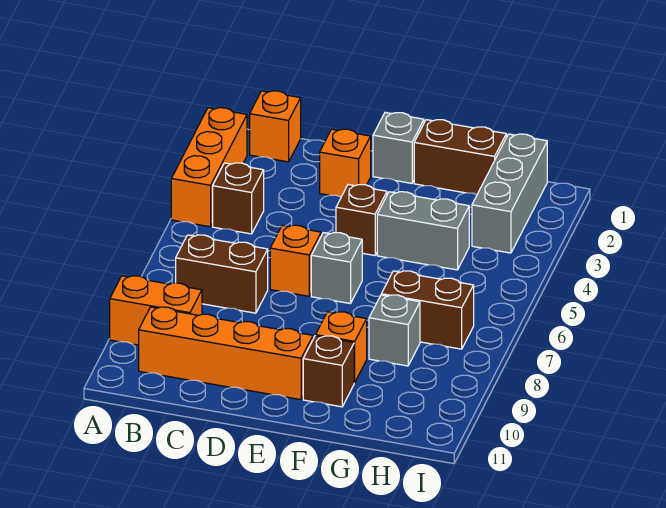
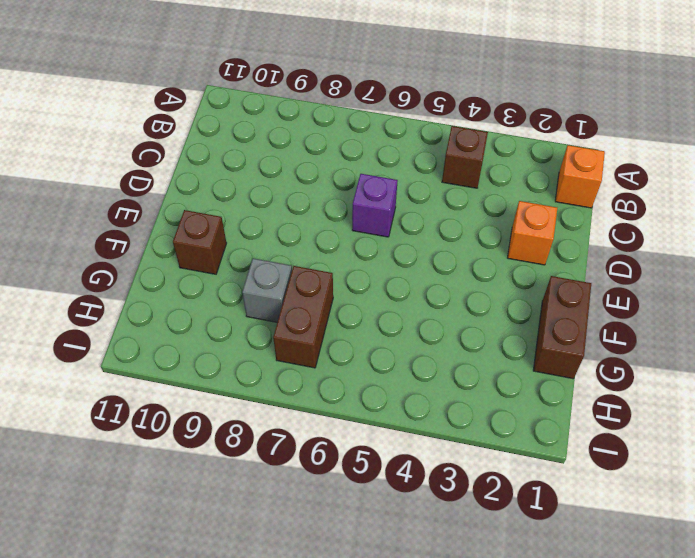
purple 1x1 brick [352,174,398,237] -> orange 1x1 brick [270,225,321,296]
none -> orange 1x3 brick [171,108,247,227]
none -> orange 1x2 brick [110,276,202,345]
none -> brown 1x2 brick [176,235,268,313]

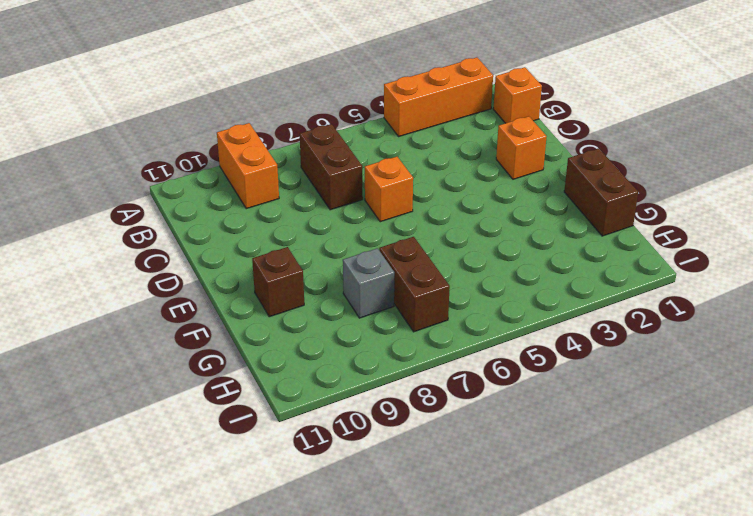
none -> brown 1x1 brick [213,163,264,234]
none -> orange 1x4 brick [139,307,313,400]
none -> grey 1x1 brick [373,113,424,183]

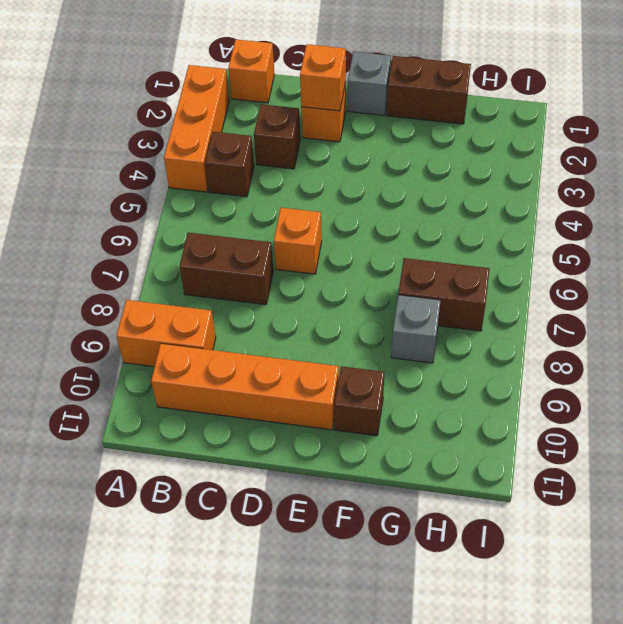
brown 1x1 brick [254,104,300,169] -> brown 1x1 brick moved to [336,185,387,255]
orange 1x1 brick [300,44,346,111] -> orange 1x1 brick moved to [316,312,367,383]
none -> grey 1x1 brick [311,233,362,304]
none -> grey 1x2 brick [377,192,469,270]
none -> grey 1x3 brick [472,134,547,253]

